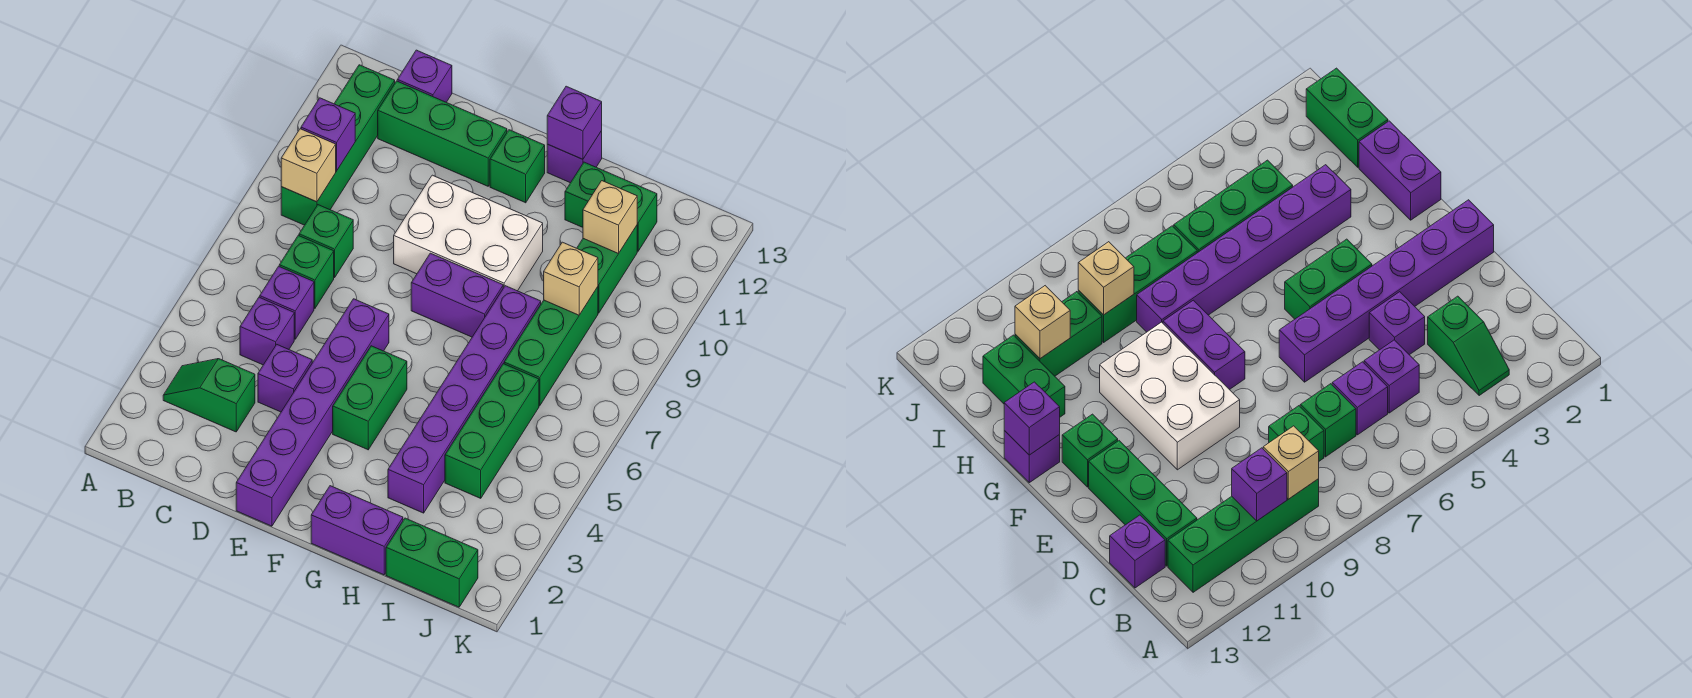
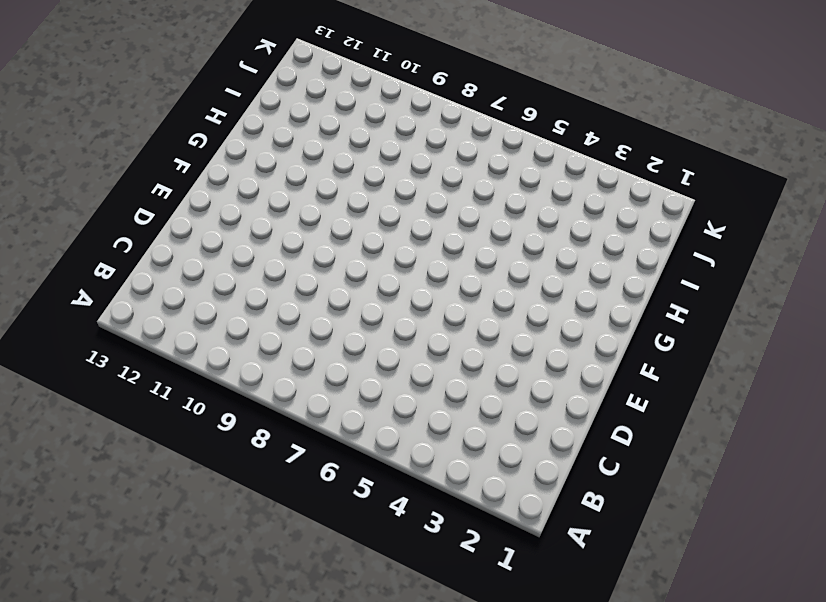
none -> green 1x2 slope [163,359,255,432]
none -> green 1x4 brick [281,65,395,225]
none -> purple 1x1 brick [240,297,294,365]

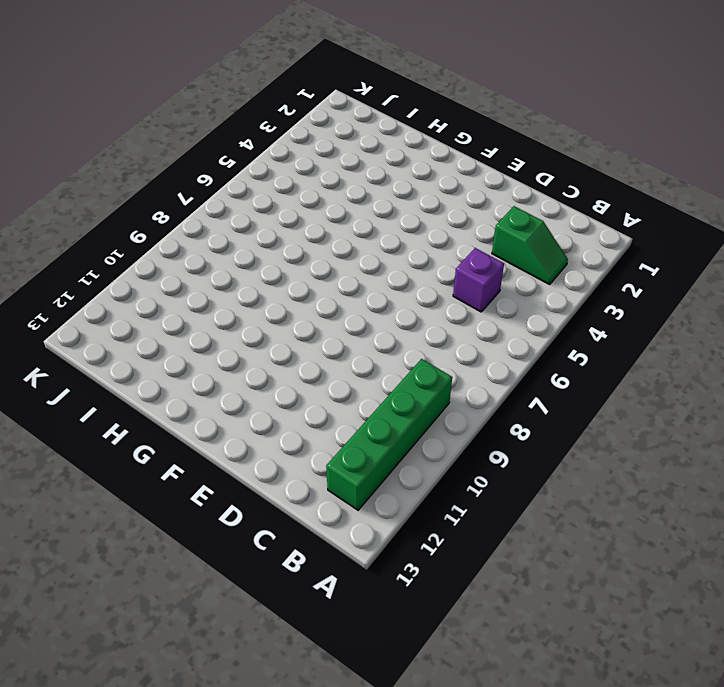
none -> purple 1x1 brick [260,266,314,339]
none -> green 1x1 brick [279,236,334,308]
none -> green 1x1 brick [299,205,353,278]

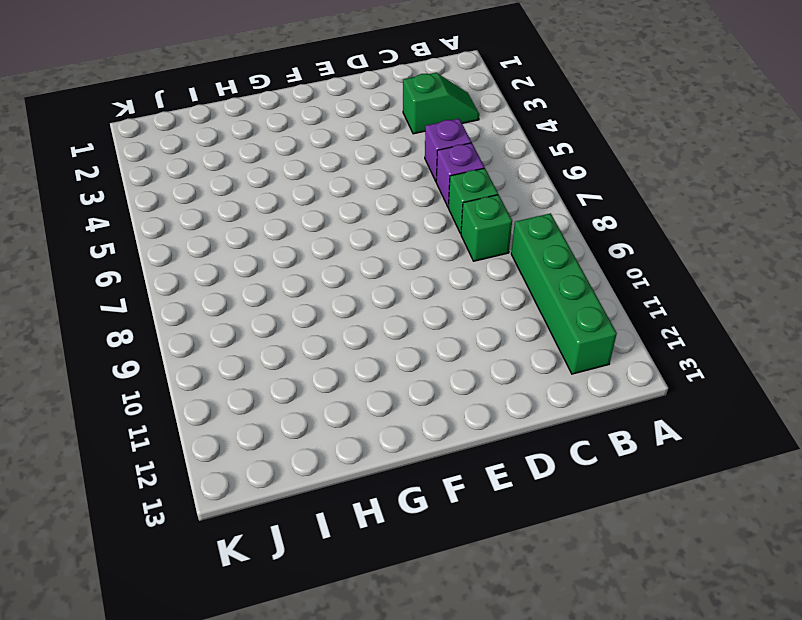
none -> green 1x3 brick [378,81,507,186]
none -> purple 1x1 brick [397,50,452,102]
none -> purple 1x1 brick [258,345,312,412]

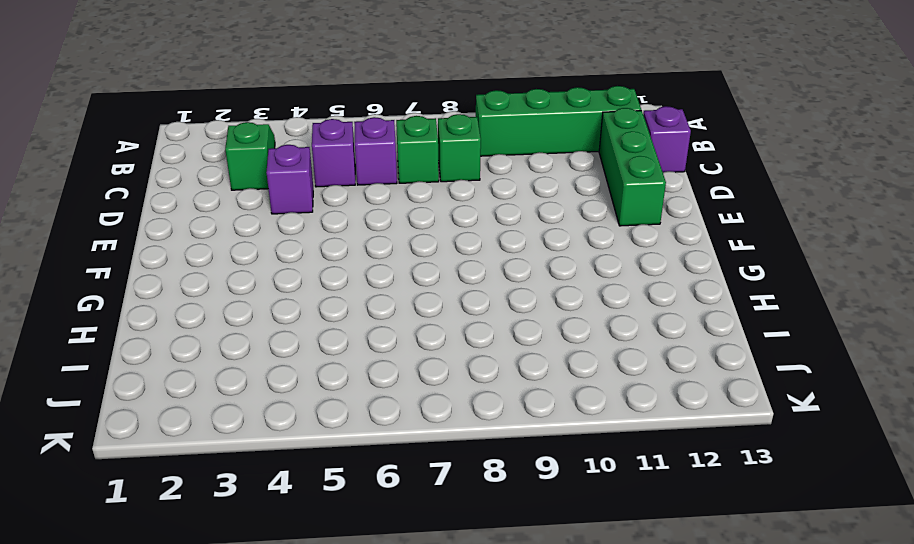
none -> purple 1x6 brick [236,299,389,526]
none -> white 2x3 brick [394,175,543,291]
none -> green 1x2 brick [333,346,407,450]

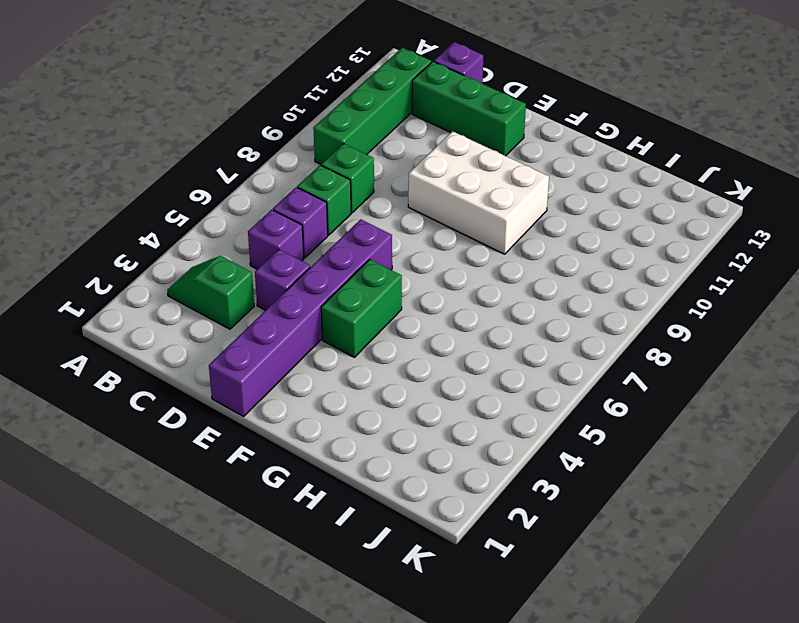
none -> purple 1x2 brick [411,253,503,337]
none -> green 1x1 brick [490,130,545,203]
none -> purple 1x2 brick [311,486,403,575]

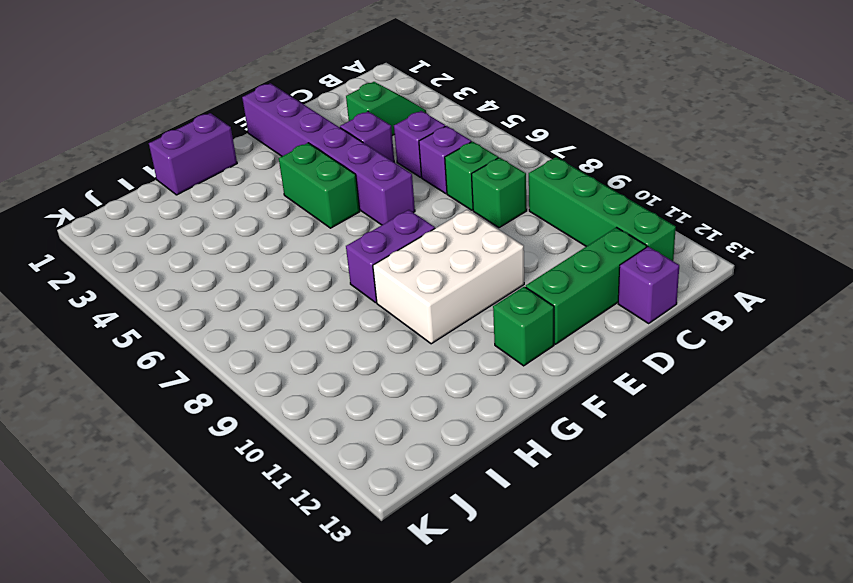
none -> purple 1x1 brick [547,131,602,183]
none -> purple 1x6 brick [388,286,541,513]
none -> green 1x2 brick [565,162,657,251]

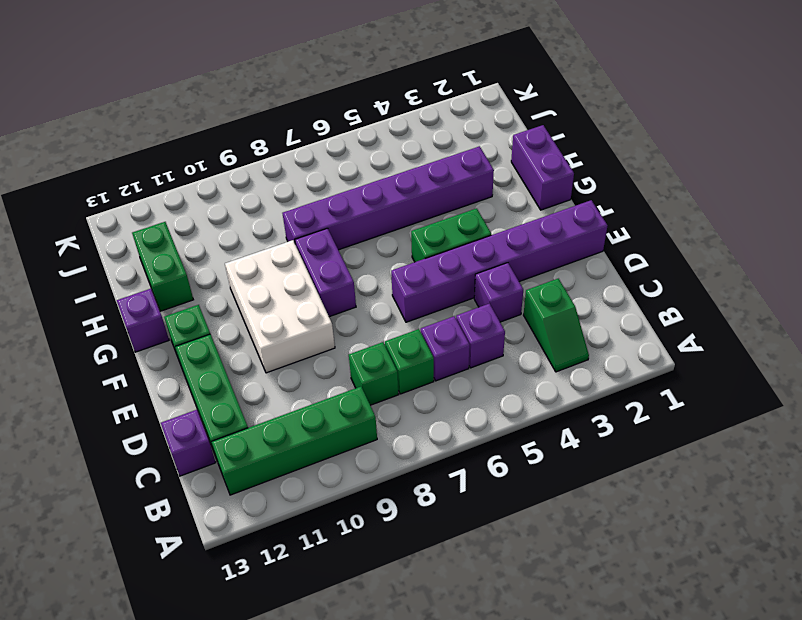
none -> green 1x2 brick [386,518,478,607]
none -> green 1x3 brick [445,364,539,498]
none -> green 1x3 brick [504,287,598,406]

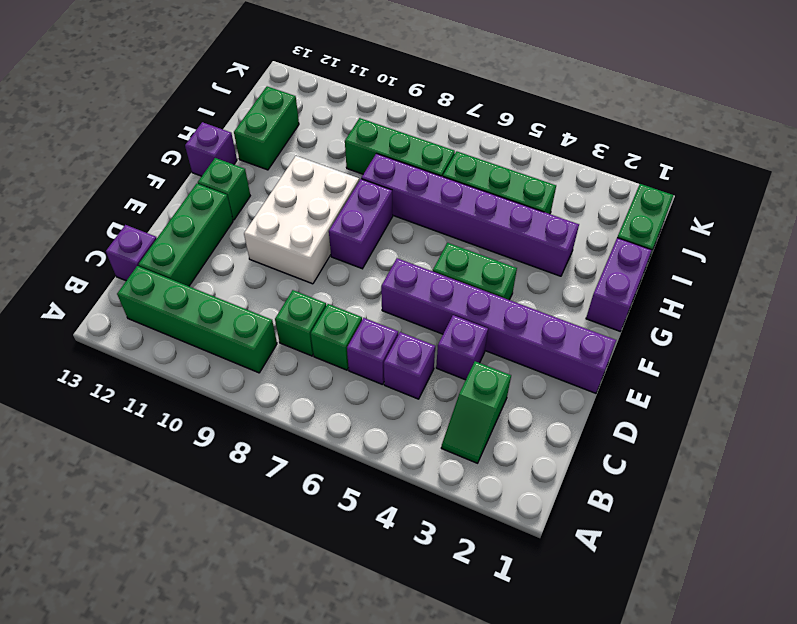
none -> green 1x2 brick [577,226,637,313]
none -> tan 1x1 brick [281,129,336,202]
none -> purple 1x1 brick [301,98,355,171]

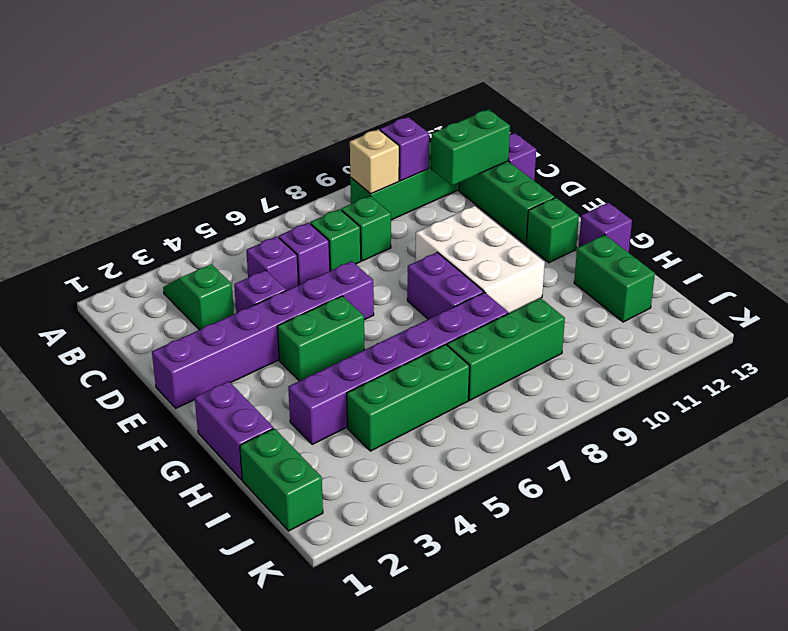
green 1x2 brick [431,109,510,186] -> green 1x2 brick moved to [577,226,637,313]
none -> purple 1x1 brick [547,86,602,159]
none -> tan 1x1 brick [544,242,598,315]
none -> tan 1x1 brick [583,181,637,254]

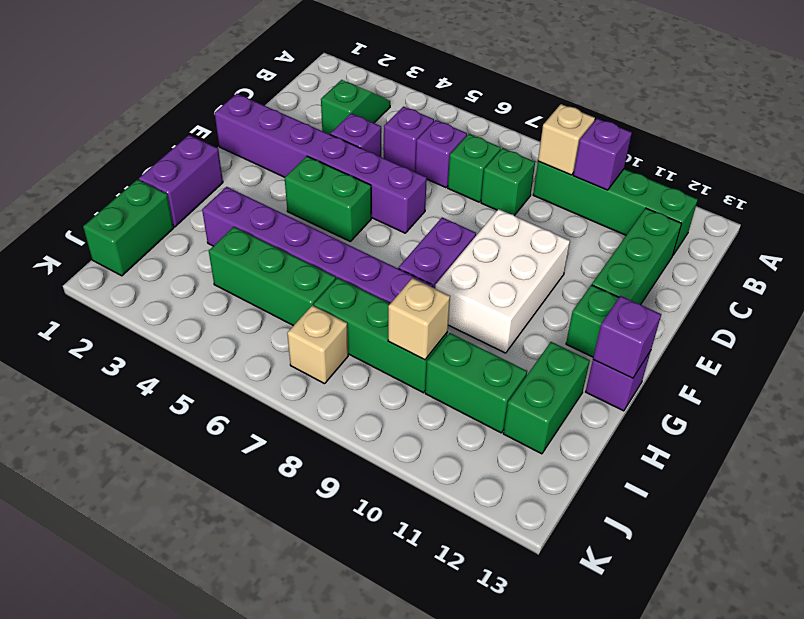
tan 1x1 brick [287,305,348,384] -> tan 1x1 brick moved to [583,181,637,254]
none -> purple 1x1 brick [397,50,452,102]

